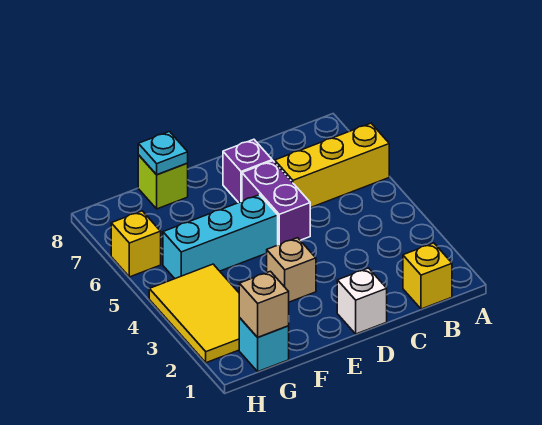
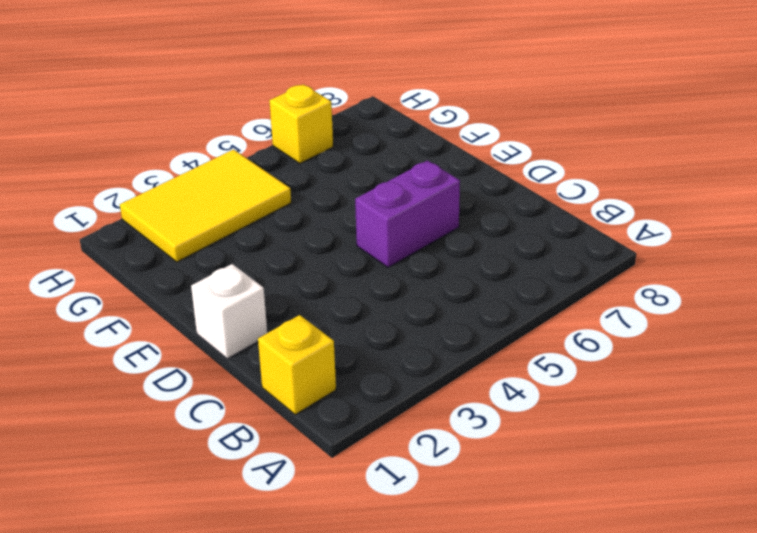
none -> yellow 1x3 brick [275,123,389,208]
none -> purple 1x1 brick [223,139,272,203]
none -> tan 1x1 brick [267,238,316,302]

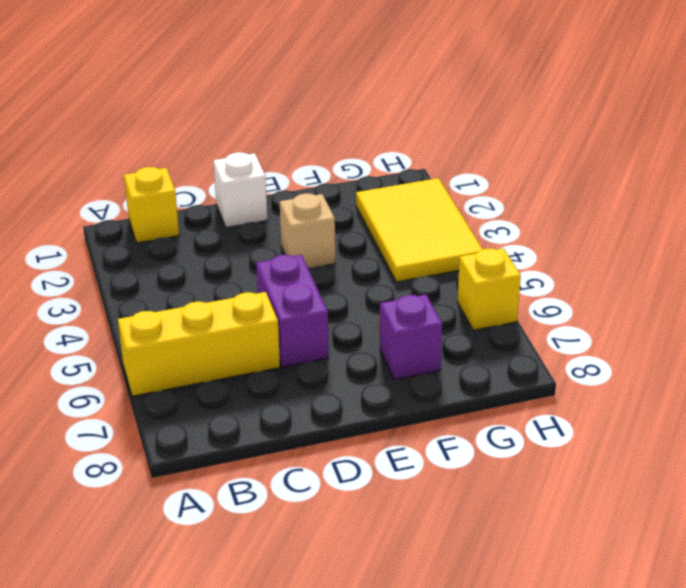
purple 1x1 brick [380,295,442,380] -> purple 1x1 brick moved to [223,139,272,203]
none -> cyan 1x3 brick [163,195,278,279]
none -> lime 1x1 brick [138,155,188,209]
none -> cyan 1x1 brick [239,318,289,371]

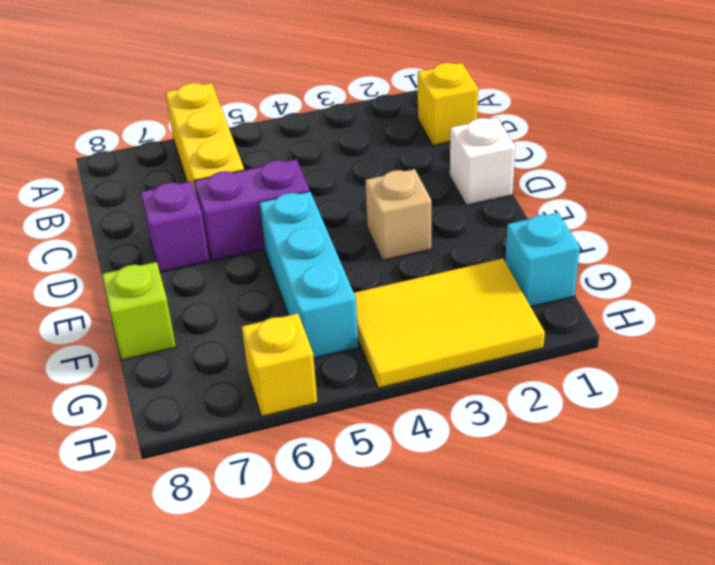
none -> cyan 1x1 plate [138,132,188,175]
none -> tan 1x1 brick [239,271,289,337]

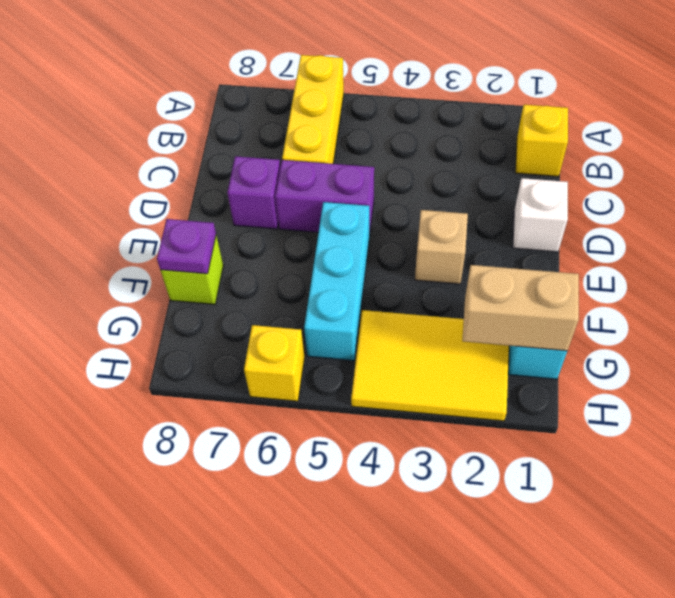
purple 1x1 plate [157,219,216,274] -> cyan 1x1 plate [138,132,188,175]
tan 1x2 brick [462,265,579,351] -> tan 1x1 brick [239,271,289,337]

